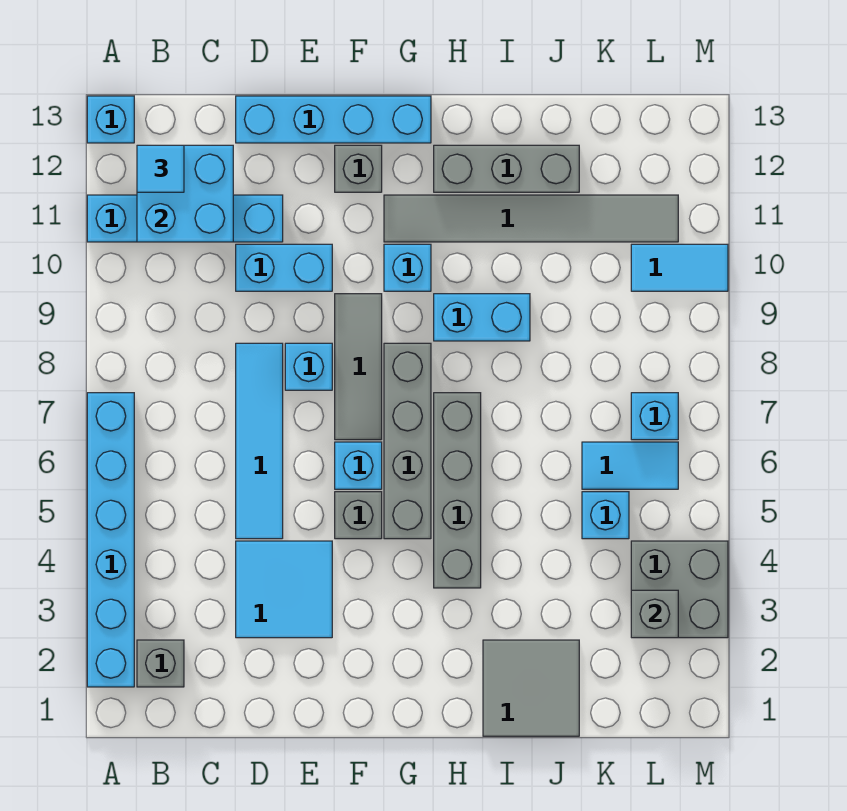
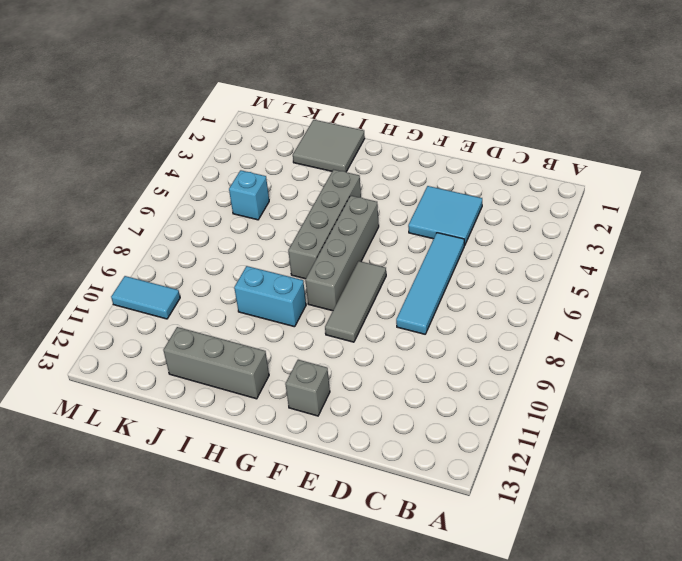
none -> cyan 1x6 brick [87,393,134,687]
none -> cyan 1x4 brick [87,195,283,242]
none -> cyan 1x1 brick [87,96,134,143]

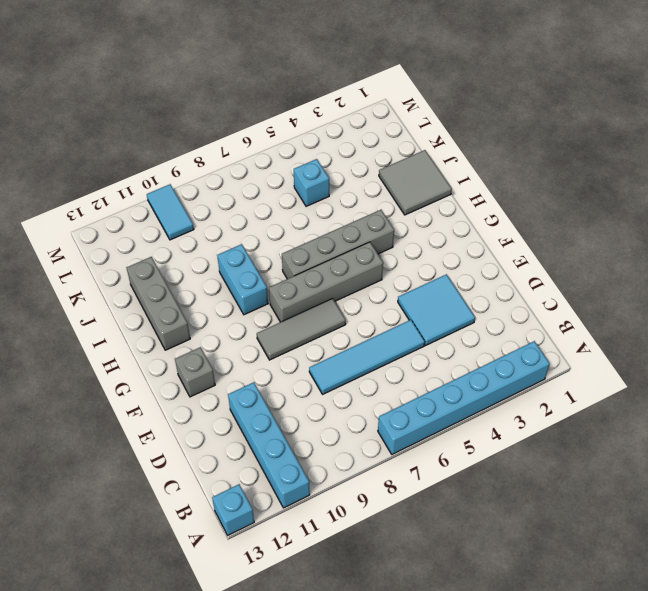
none -> grey 1x1 brick [137,640,184,687]
none -> cyan 1x2 brick [236,244,332,291]
none -> cyan 1x4 brick [236,96,431,143]

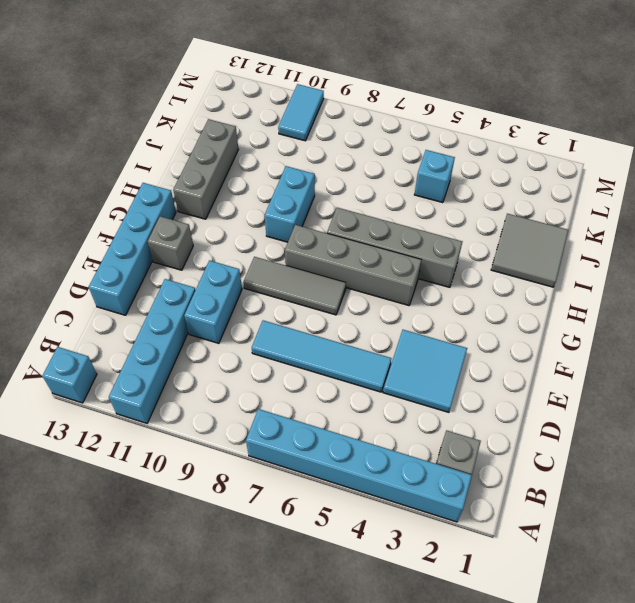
none -> cyan 1x1 brick [285,343,332,390]
none -> grey 1x1 brick [335,492,382,539]
none -> cyan 1x1 brick [335,442,382,489]

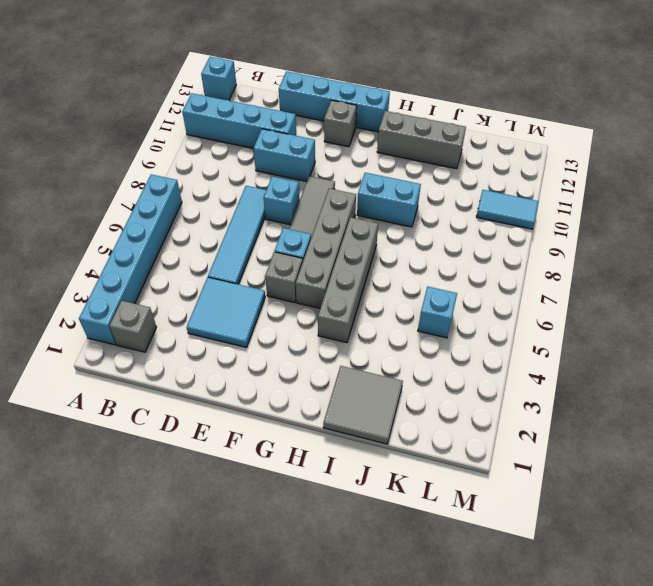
none -> cyan 1x1 brick [384,244,431,291]
none -> grey 1x6 tile [384,195,678,242]
none -> cyan 1x2 tile [582,442,678,489]

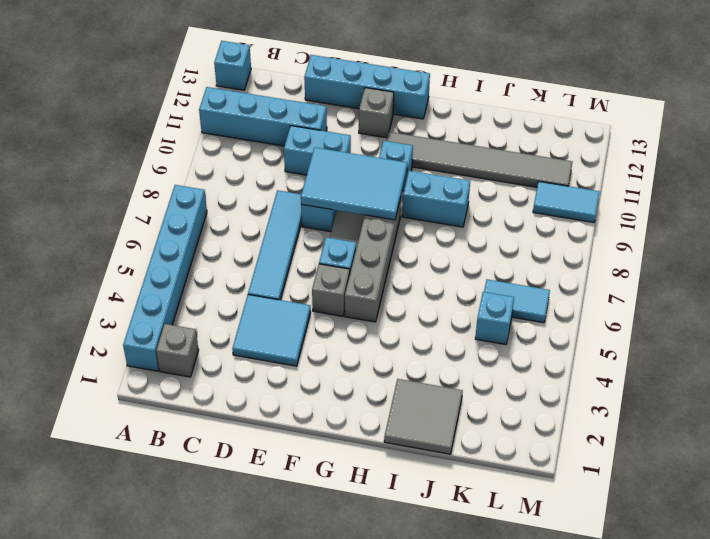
cyan 2x3 tile [301,147,407,220] -> none
none -> grey 1x4 brick [434,393,481,588]
none -> grey 1x3 brick [434,145,579,192]
none -> grey 2x2 brick [631,541,728,638]

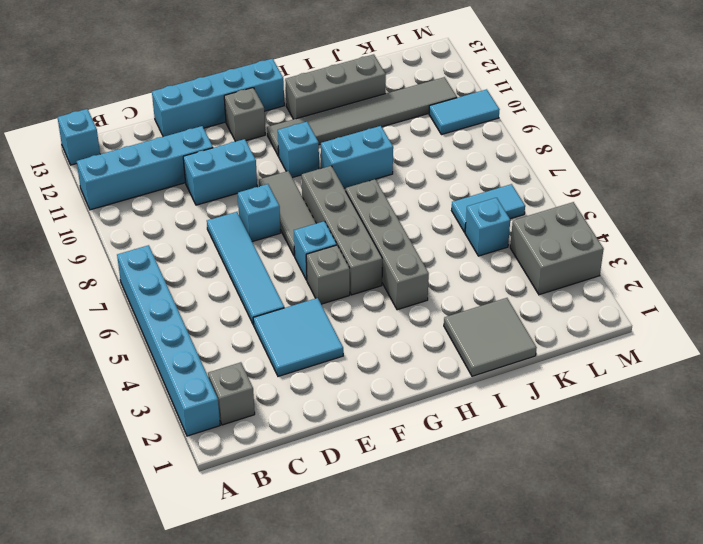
none -> cyan 1x1 brick [631,393,678,440]
none -> cyan 2x2 brick [137,145,233,242]
none -> grey 1x1 brick [631,590,678,638]

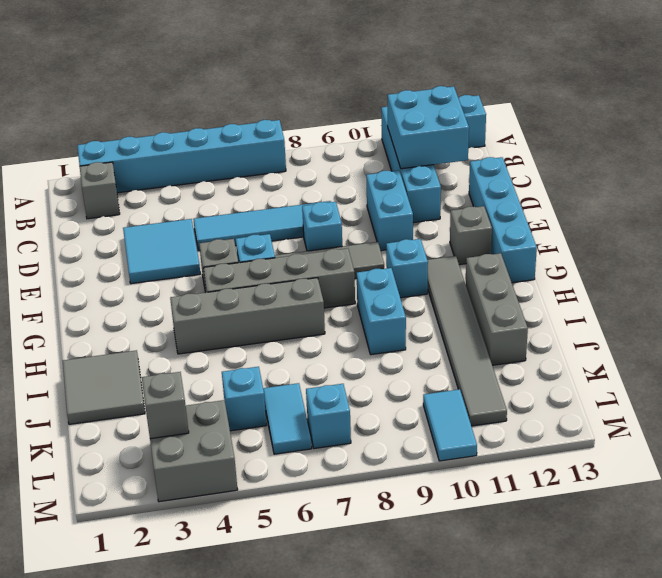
none -> cyan 1x1 tile [137,145,184,192]

